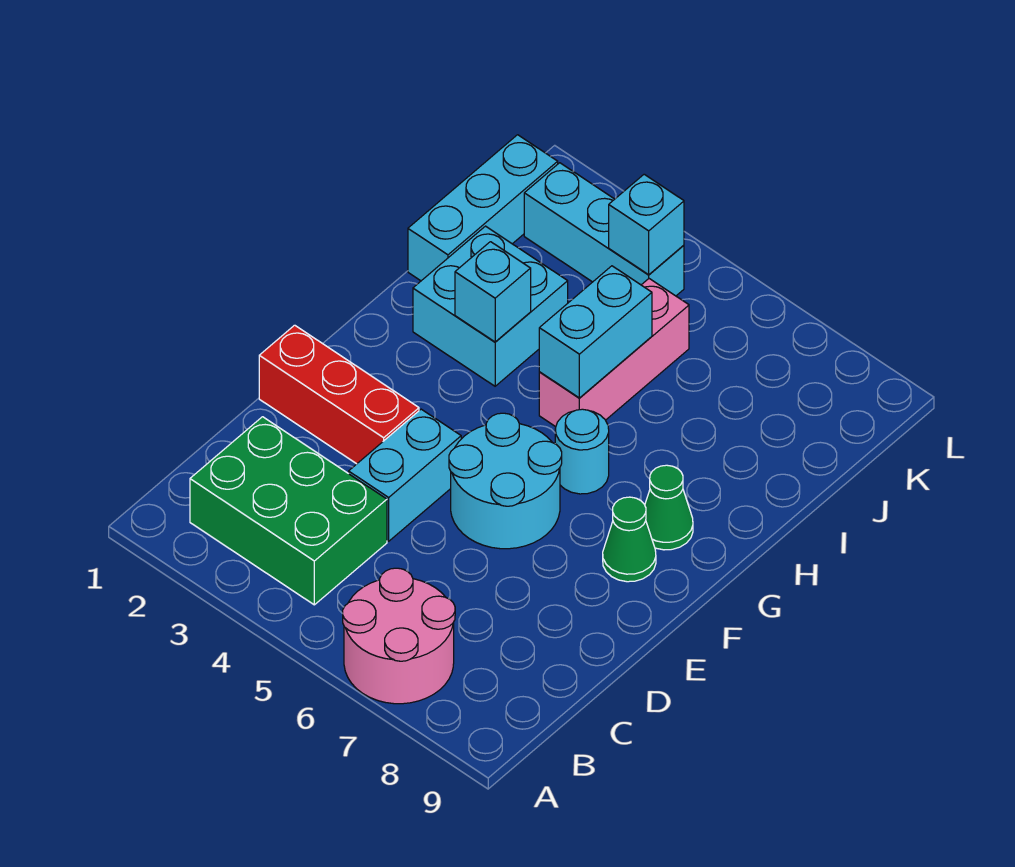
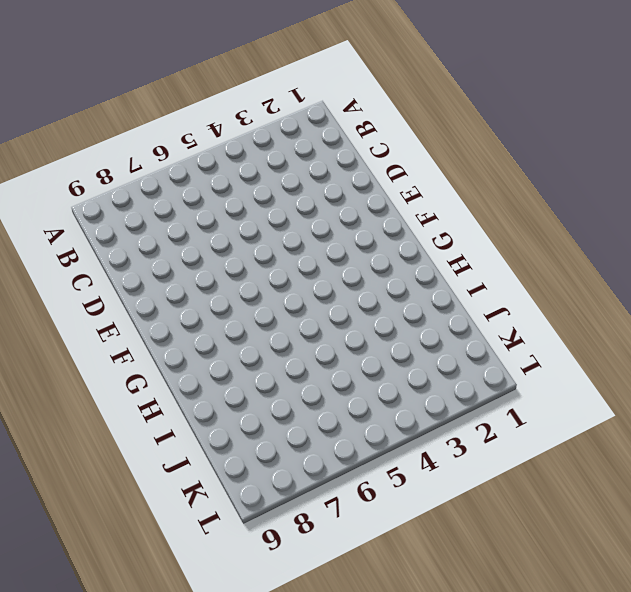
none -> pink 2x2 round brick [343,568,455,704]
none -> green 2x3 brick [190,417,387,605]
none -> cyan 1x2 brick [349,409,461,541]

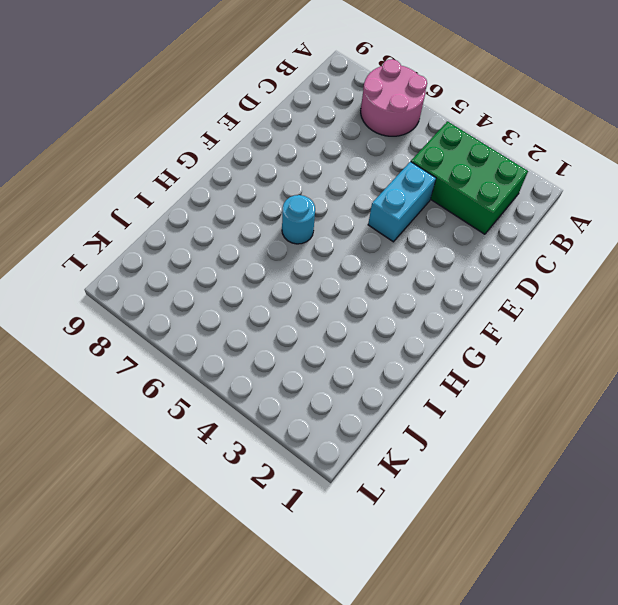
none -> red 1x3 brick [259,325,419,464]
none -> cyan 2x2 round brick [449,413,562,549]
none -> green 1x1 cone [603,497,656,582]

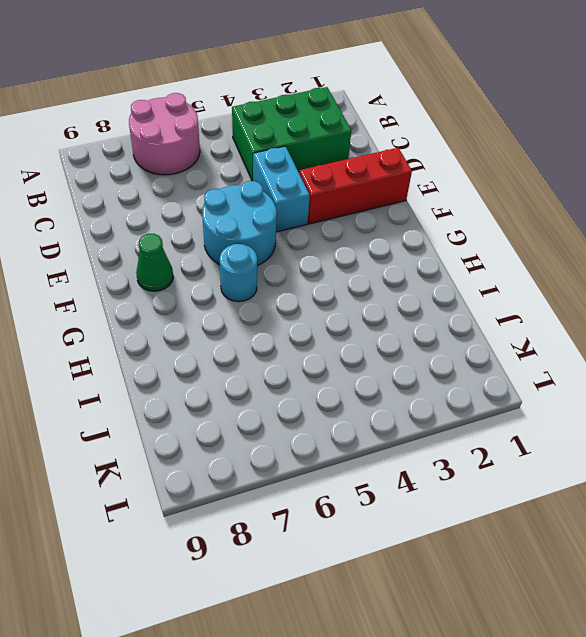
none -> green 1x1 cone [645,465,693,550]
none -> cyan 2x2 brick [413,226,568,386]
none -> pink 1x3 brick [539,279,689,427]

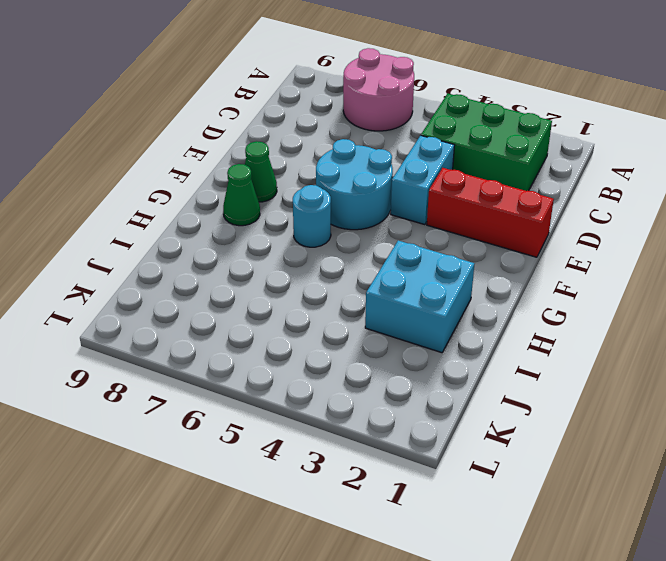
none -> pink 1x3 brick [539,279,689,427]
none -> cyan 1x3 brick [408,135,558,281]
none -> cyan 1x3 brick [524,163,684,296]

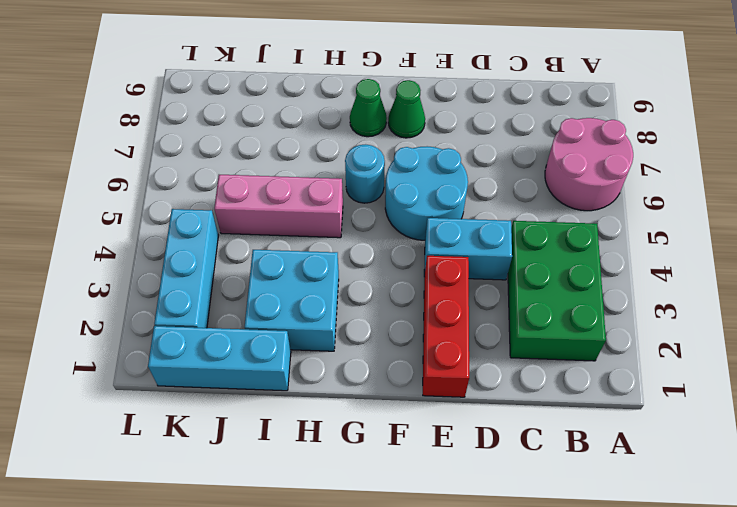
none -> cyan 1x1 brick [455,242,531,342]
none -> cyan 1x2 brick [539,266,652,398]
none -> cyan 1x1 brick [609,174,684,275]

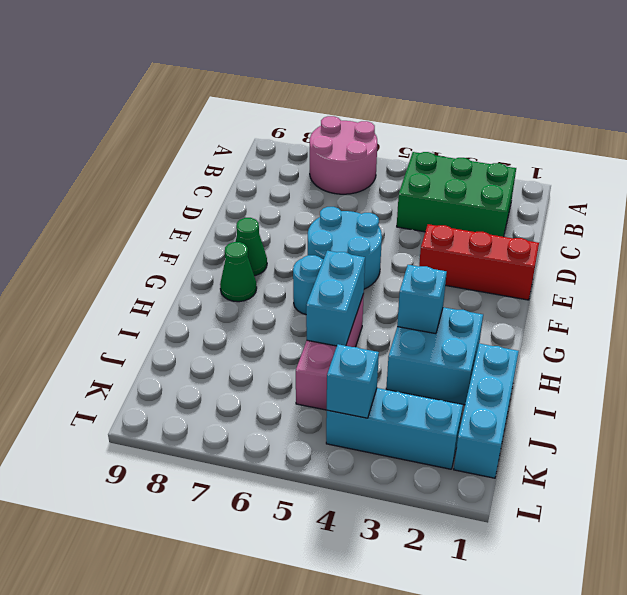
none -> cyan 1x2 brick [349,409,461,541]

